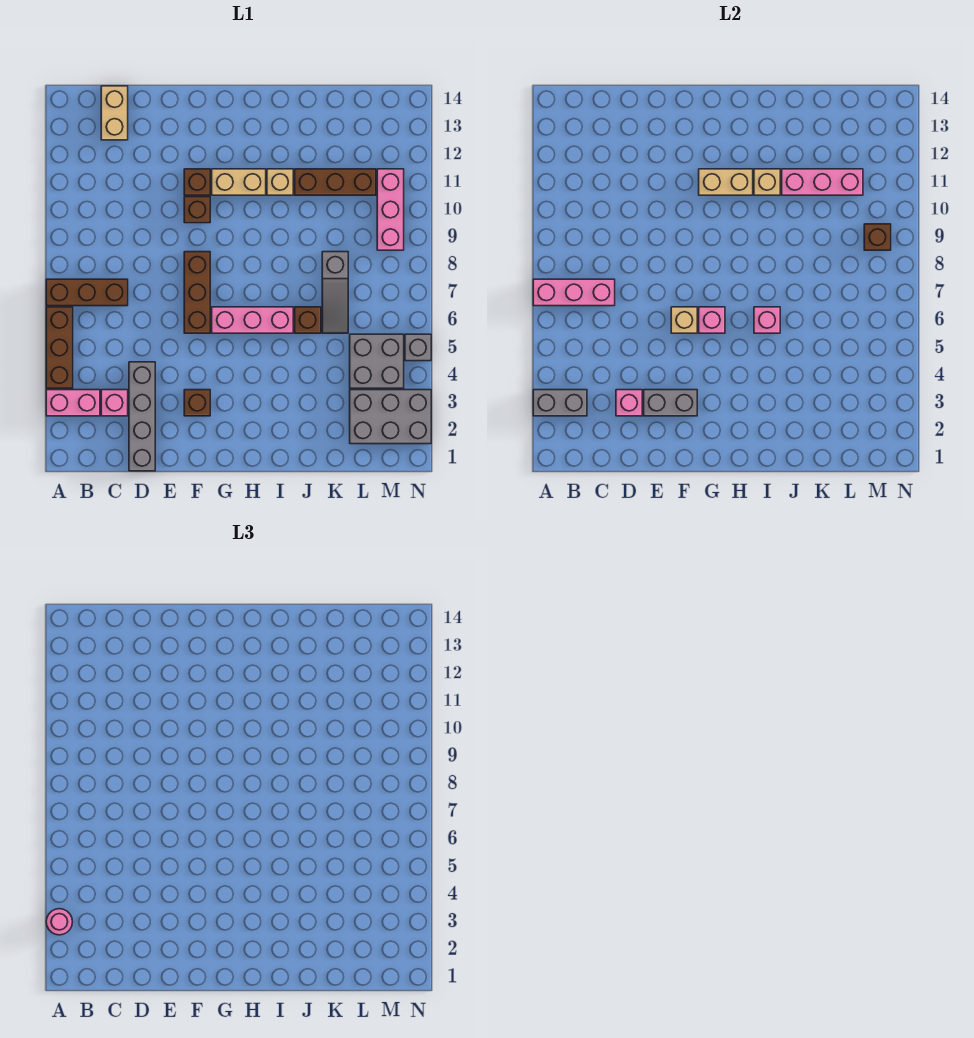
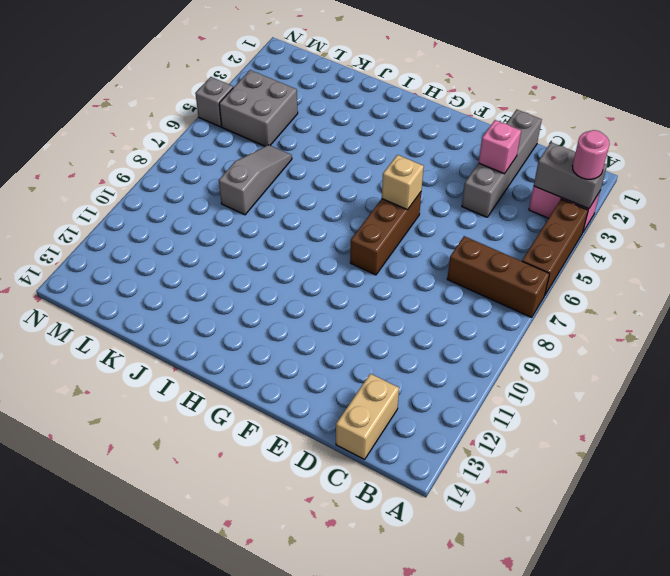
none -> pink 1x1 brick [101,390,128,416]
none -> brown 1x1 brick [184,390,210,416]
none -> brown 1x1 brick [184,197,210,223]
none -> brown 1x1 brick [184,169,210,195]

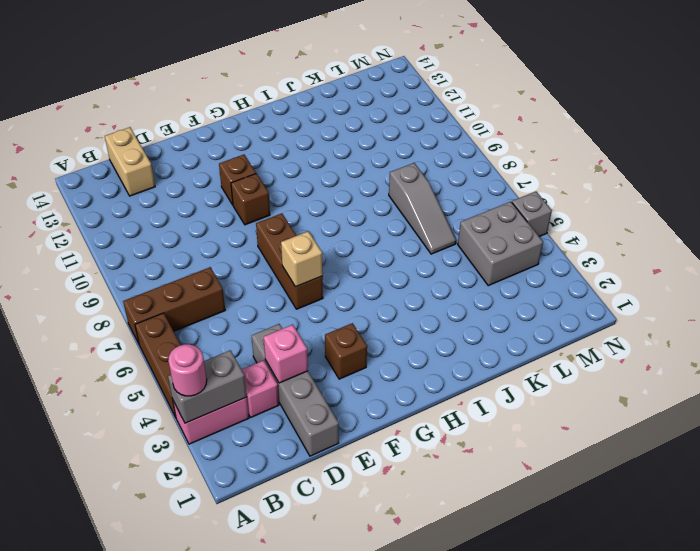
none -> pink 1x3 brick [212,307,293,333]
none -> tan 1x2 brick [212,169,266,195]
none -> tan 1x1 brick [267,169,293,195]
none -> brown 1x1 brick [295,307,321,333]

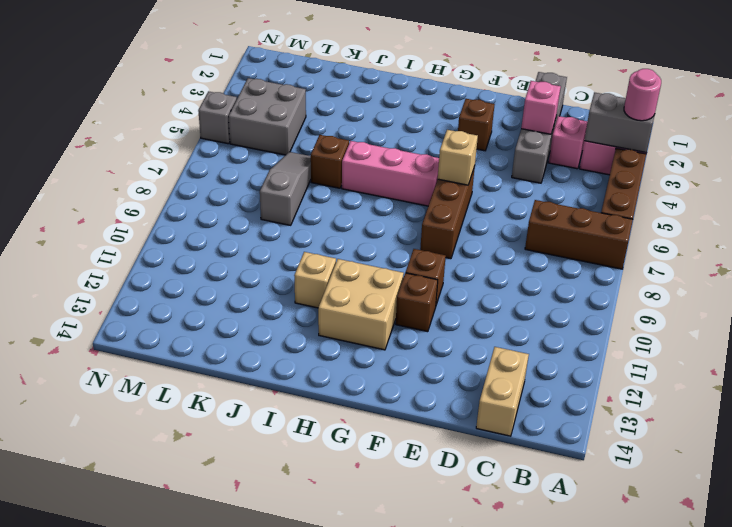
tan 2x2 brick [318,259,404,350] -> tan 1x2 brick [212,169,266,195]
none -> brown 1x3 brick [295,169,376,195]
none -> grey 2x3 brick [350,390,431,444]
none -> pink 1x3 brick [377,169,404,250]
none -> pink 1x3 brick [533,279,615,306]

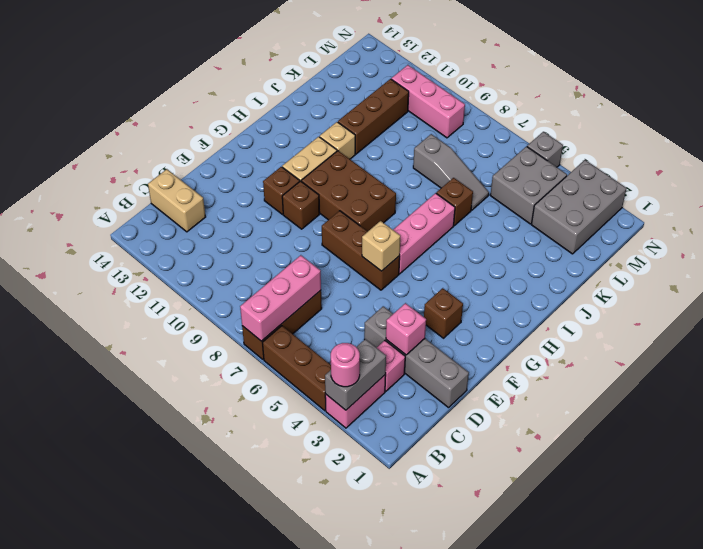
brown 2x3 brick [301,151,396,231] -> none
none -> grey 1x2 brick [644,390,697,416]
none -> pink 1x1 brick [699,307,725,333]
none -> tan 1x2 brick [699,169,753,195]
none -> pink 1x1 brick [754,307,780,333]

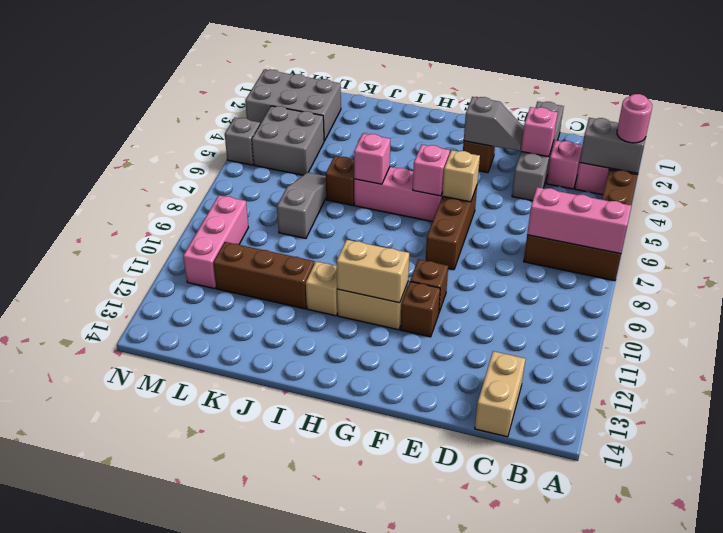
grey 1x2 slope [464,97,524,151] -> grey 1x2 brick [644,390,697,416]
none -> tan 1x1 brick [754,169,780,195]
none -> pink 1x3 brick [782,169,863,195]
none -> brown 1x1 brick [864,224,891,250]

